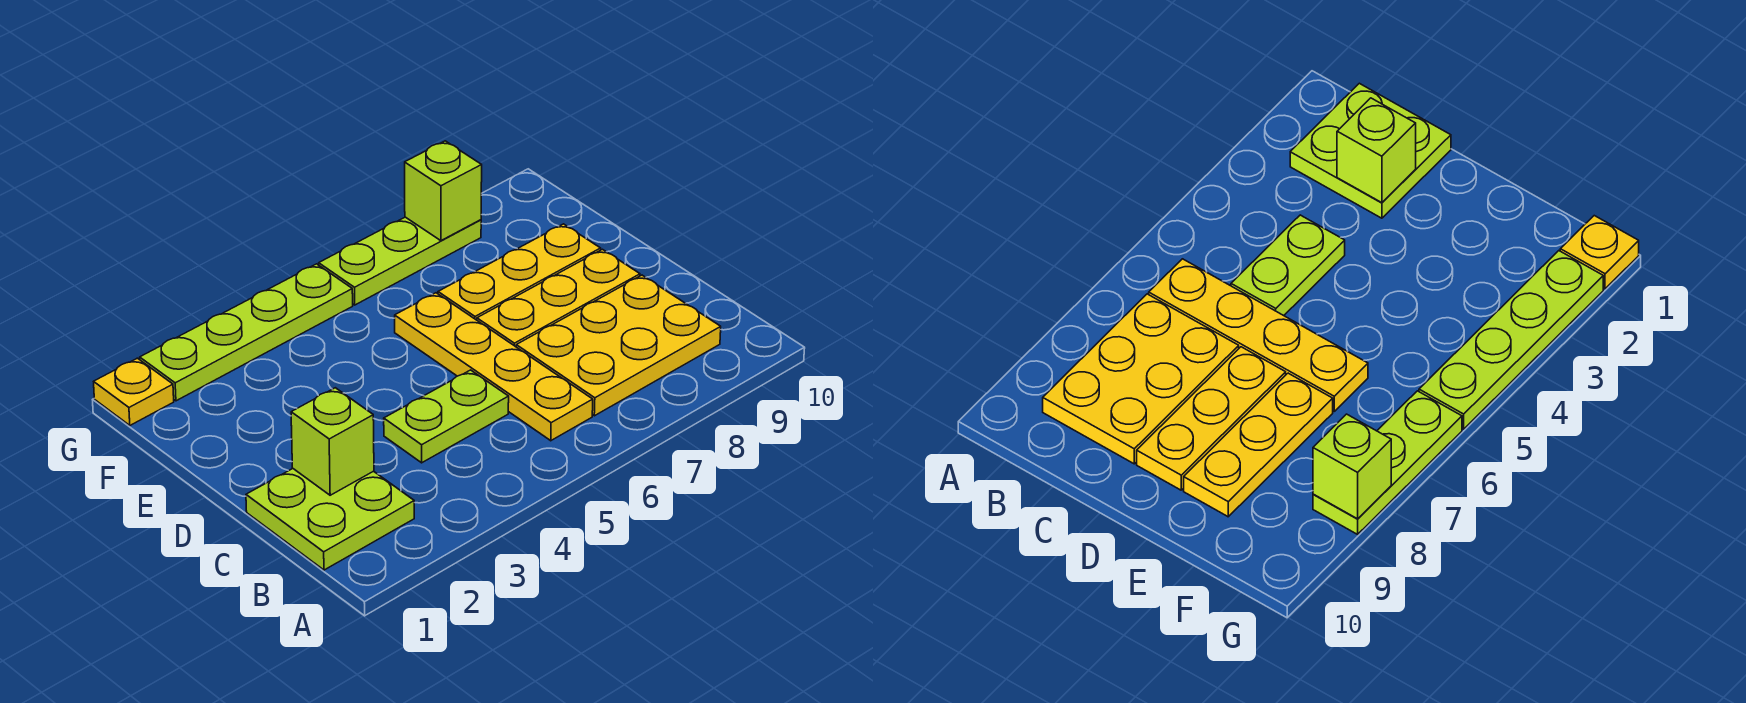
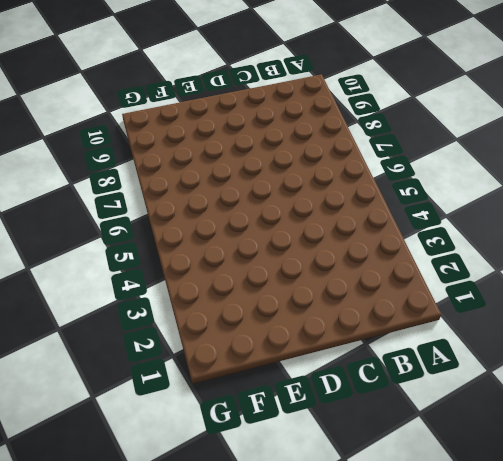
none -> lime 2x2 plate [246,469,414,570]
none -> yellow 1x4 plate [395,293,593,441]

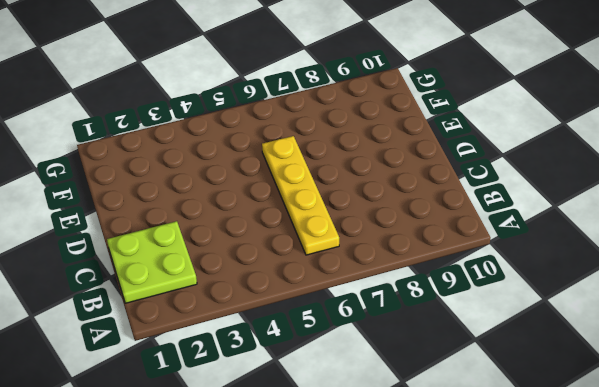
none -> yellow 2x3 plate [516,275,721,416]
none -> lime 1x2 plate [384,370,509,463]

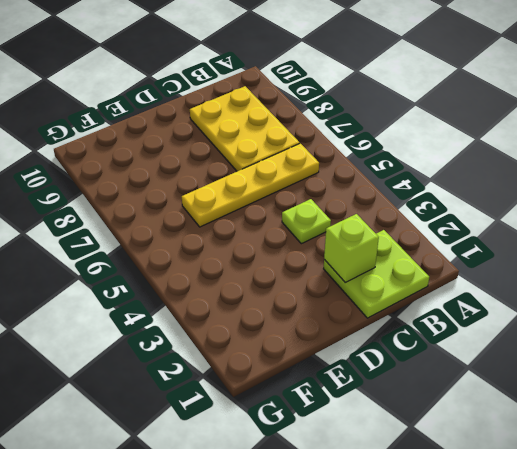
lime 1x1 plate [282,199,331,244] -> lime 1x2 plate [384,370,509,463]
none -> yellow 1x3 plate [477,249,640,347]
none -> yellow 1x3 plate [438,224,601,320]

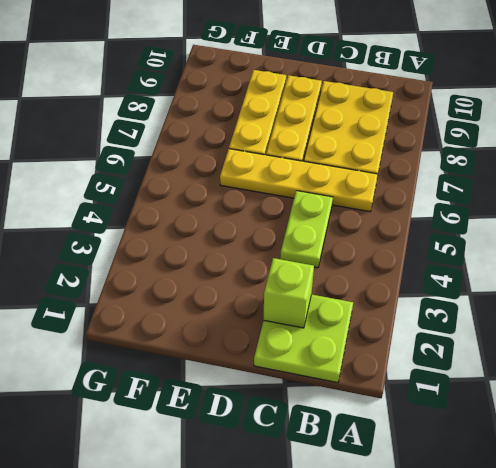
none -> yellow 1x1 plate [94,358,174,425]
none -> lime 1x4 plate [140,264,353,401]

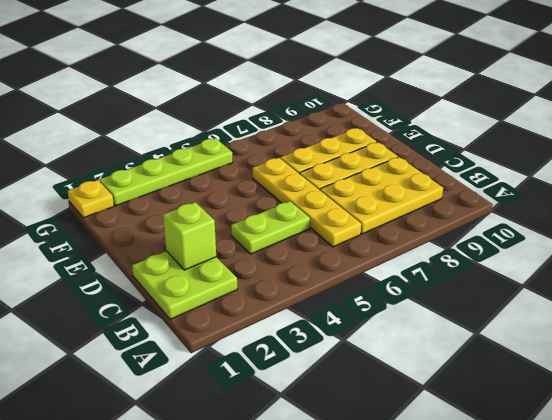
none -> lime 1x3 plate [319,217,481,305]
none -> lime 1x1 brick [405,141,482,241]

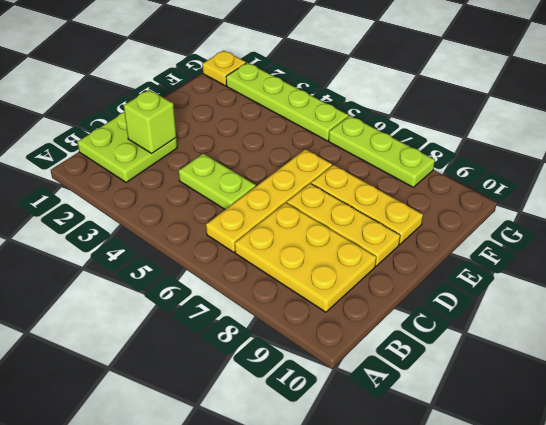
none -> lime 1x1 brick [405,141,482,241]

